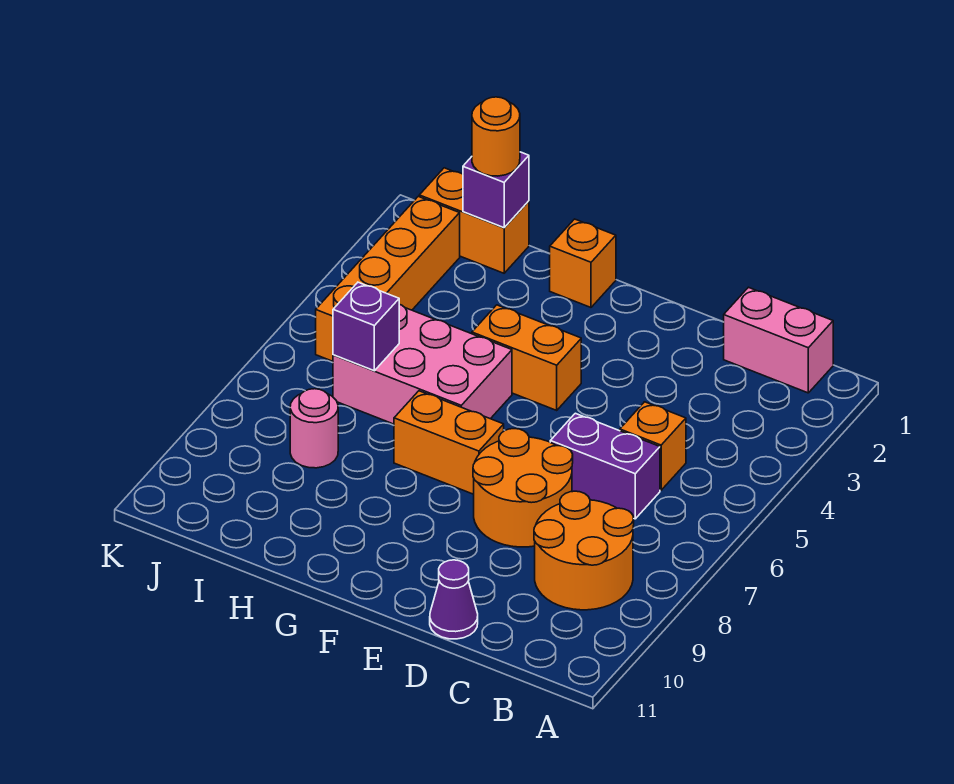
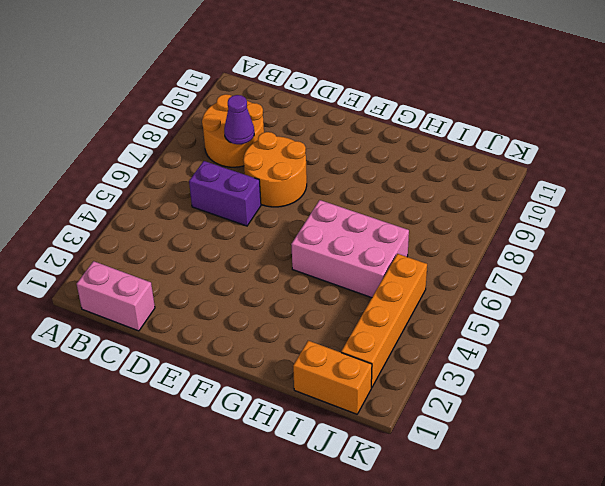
purple 1x1 cone [224,95,254,144] -> purple 1x1 cone moved to [430,560,478,639]
none -> orange 1x1 brick [620,402,686,490]
none -> orange 1x2 brick [472,305,581,410]
none -> orange 1x2 brick [394,391,504,494]

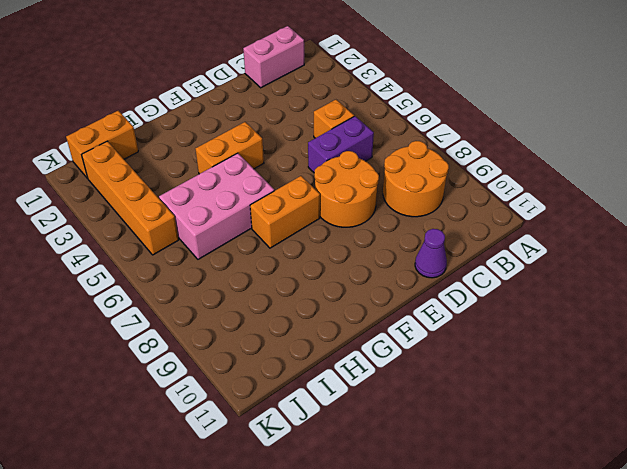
none -> orange 1x1 brick [550,219,616,307]
none -> pink 1x1 round brick [290,389,338,468]
none -> purple 1x1 brick [463,152,529,228]

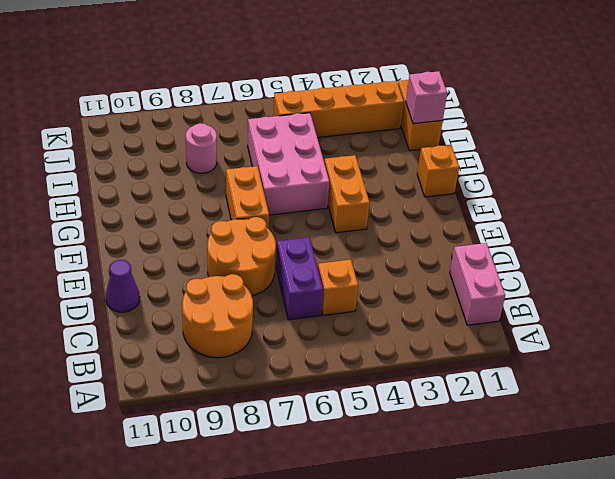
pink 1x1 brick [406,71,447,124] -> purple 1x1 brick [463,152,529,228]
none -> purple 1x1 brick [333,282,399,371]
none -> orange 1x1 round brick [472,97,520,176]

